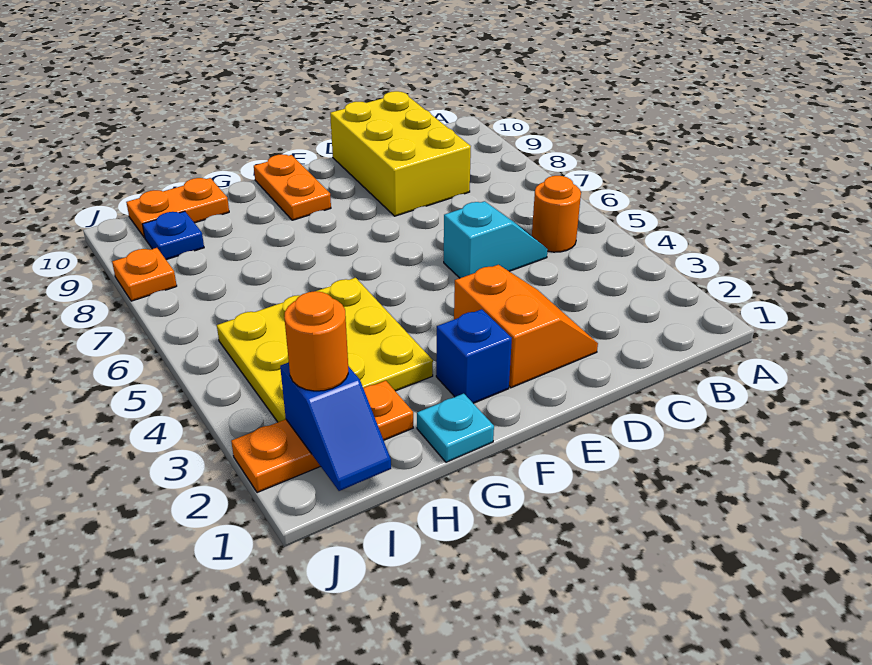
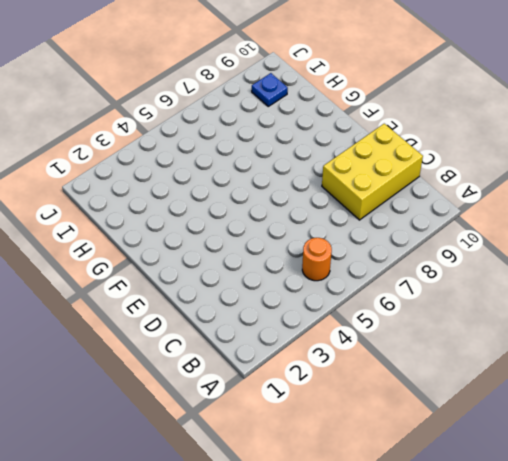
none -> cyan 1x2 slope [444,201,548,278]
none -> orange 2x2 slope [454,265,598,388]
none -> blue 1x1 brick [436,309,512,403]

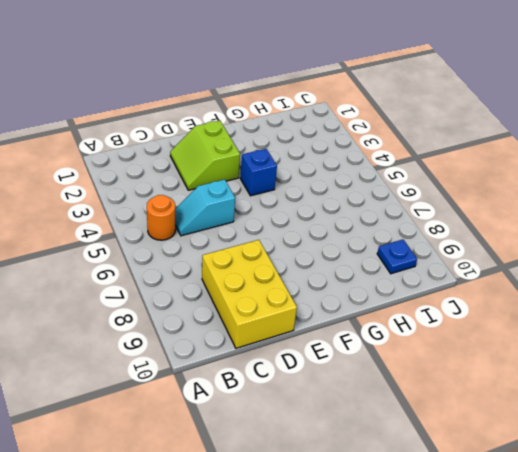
lime 2x2 slope [170,121,240,190] -> orange 2x2 slope [454,265,598,388]
blue 1x1 brick [240,149,277,196] -> blue 1x1 brick moved to [436,309,512,403]
none -> orange 1x2 plate [254,154,331,220]
none -> cyan 1x1 plate [417,394,494,462]
none -> yellow 3x3 plate [217,278,433,422]

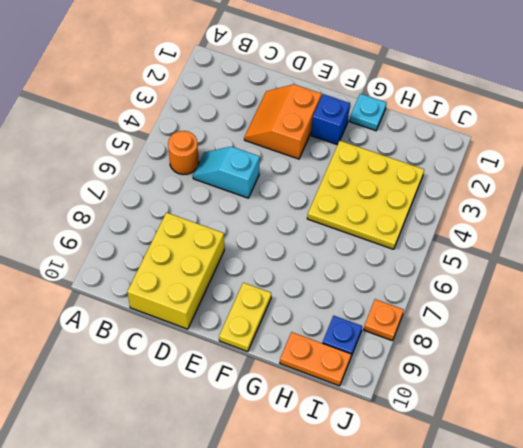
yellow 1x2 plate [219,283,271,352] -> orange 1x2 plate [254,154,331,220]
none -> orange 1x3 plate [231,381,413,493]
none -> blue 1x2 slope [280,363,391,491]
none -> orange 1x1 round brick [284,291,348,391]

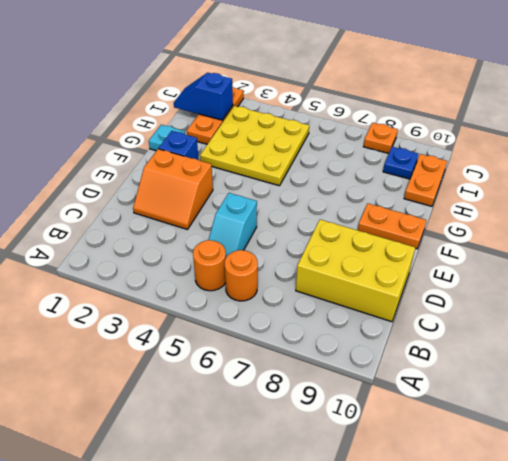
orange 1x1 round brick [225,250,258,301] -> orange 1x1 round brick moved to [284,291,348,391]

